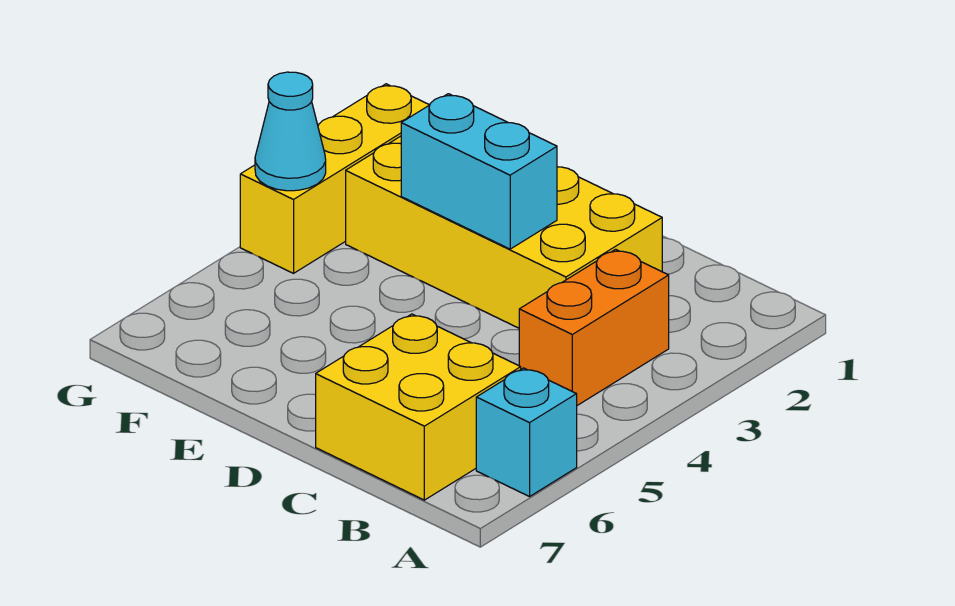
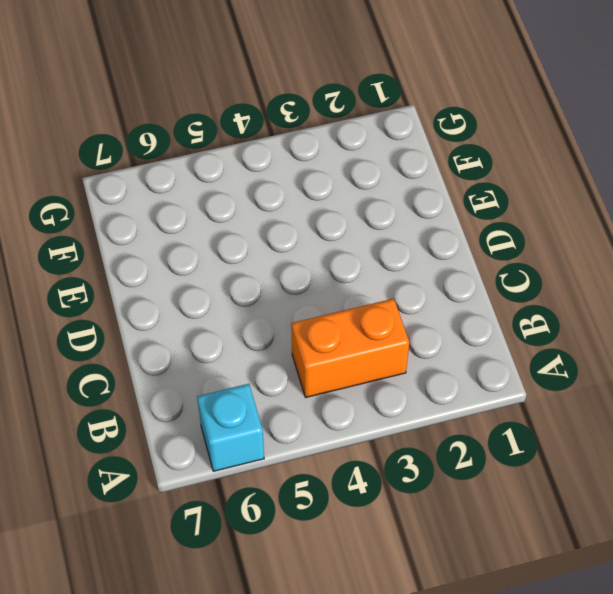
none -> yellow 2x2 brick [316,314,521,500]
none -> yellow 2x4 brick [346,136,662,328]

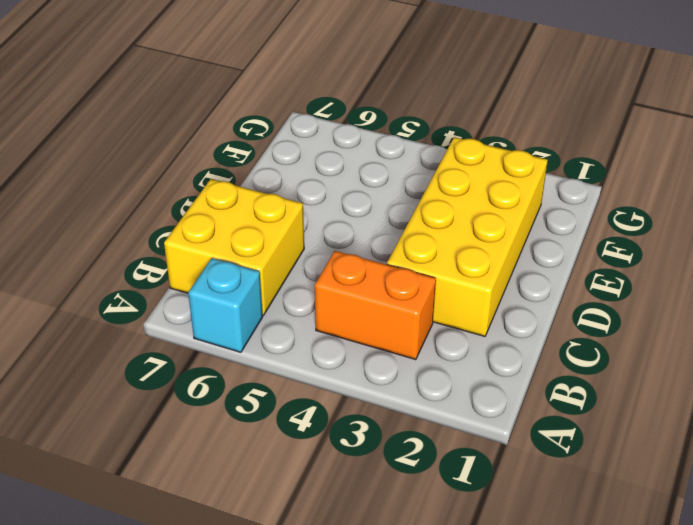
none -> yellow 1x3 brick [240,84,429,273]
none -> cyan 1x2 brick [401,94,557,249]

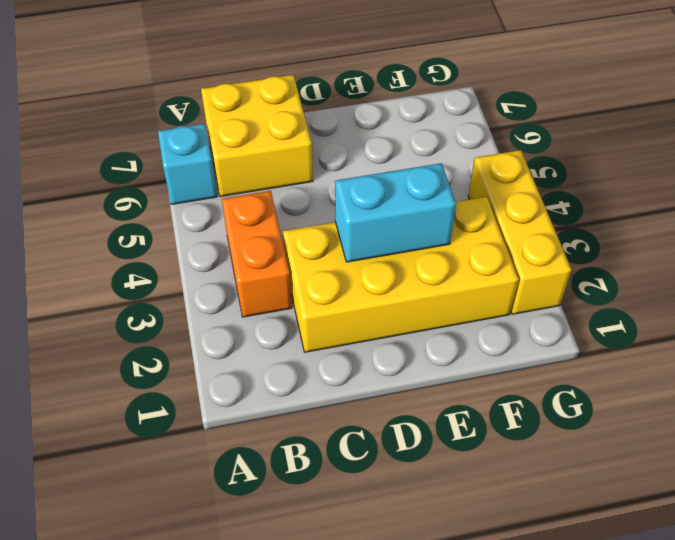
none -> cyan 1x1 cone [255,72,326,191]

